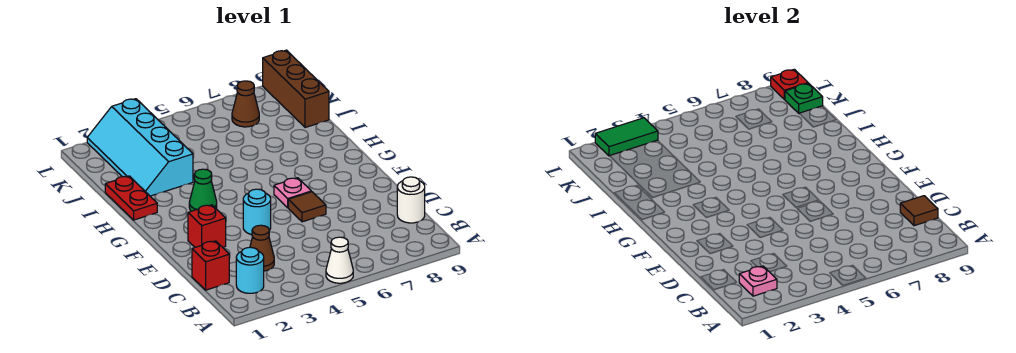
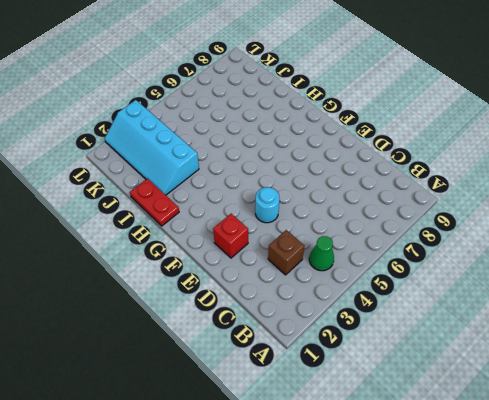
green 1x1 cone [309,236,334,271] -> green 1x1 cone moved to [189,169,217,211]
brown 1x1 brick [268,230,304,275] -> brown 1x1 cone [250,225,274,271]
none -> white 1x1 cone [326,237,353,283]
none -> cyan 1x1 round brick [236,247,264,293]
none -> red 1x1 brick [192,241,229,290]

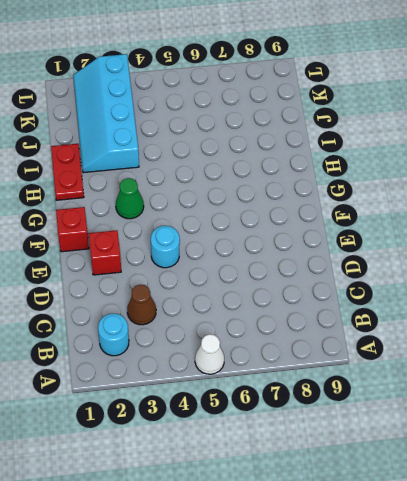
red 1x1 brick [56,207,89,252] -> red 1x1 brick moved to [192,241,229,290]
none -> white 1x1 round brick [397,177,425,223]
none -> brown 1x1 tile [288,192,326,222]
none -> pink 1x1 plate [274,178,311,208]

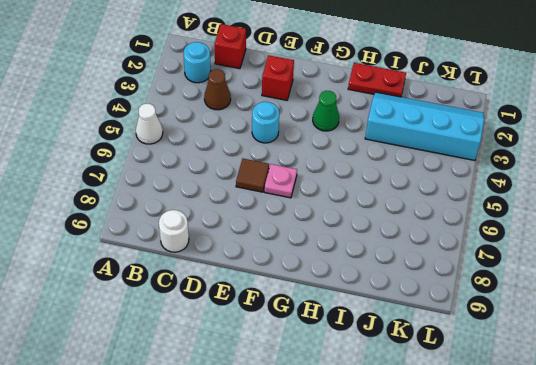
none -> brown 1x3 brick [263,50,329,128]
none -> brown 1x1 cone [232,81,259,127]
none -> pink 1x1 plate [739,266,777,296]

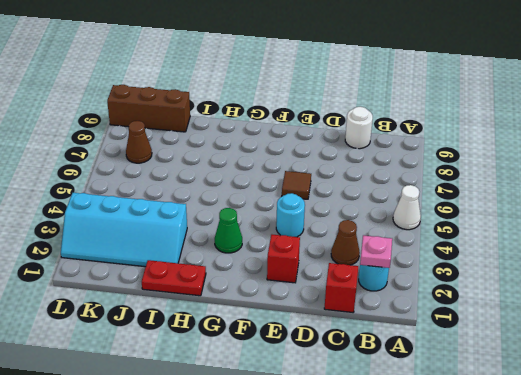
none -> pink 1x1 plate [274,178,311,208]
none -> brown 1x1 tile [900,196,938,226]
none -> green 1x1 plate [785,83,823,113]

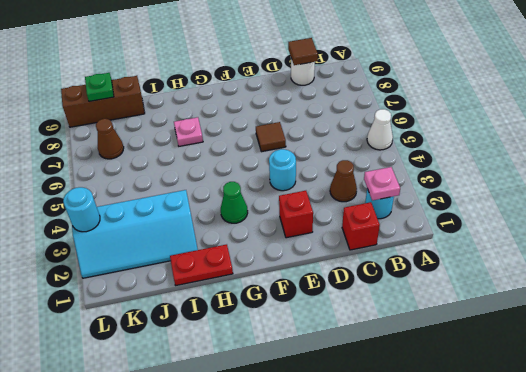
pink 1x1 plate [174,117,203,146] -> pink 1x1 plate moved to [274,178,311,208]
cyan 1x1 round brick [63,187,100,232] -> green 1x2 tile [595,118,658,156]
none -> red 1x1 plate [771,69,808,99]

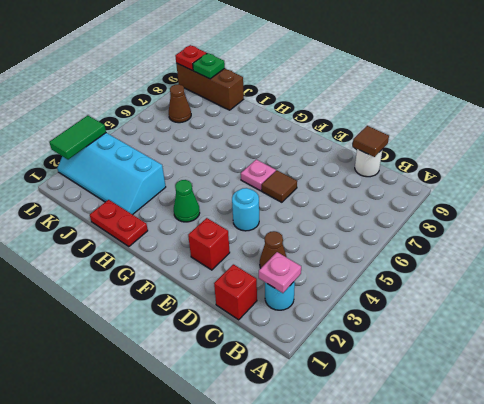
none -> white 1x1 cone [326,237,353,283]

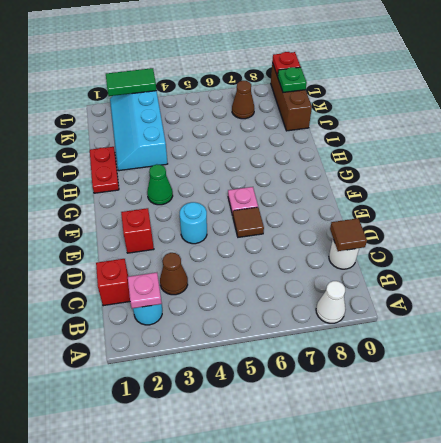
white 1x1 cone [316,281,345,323] -> white 1x1 cone moved to [326,237,353,283]

